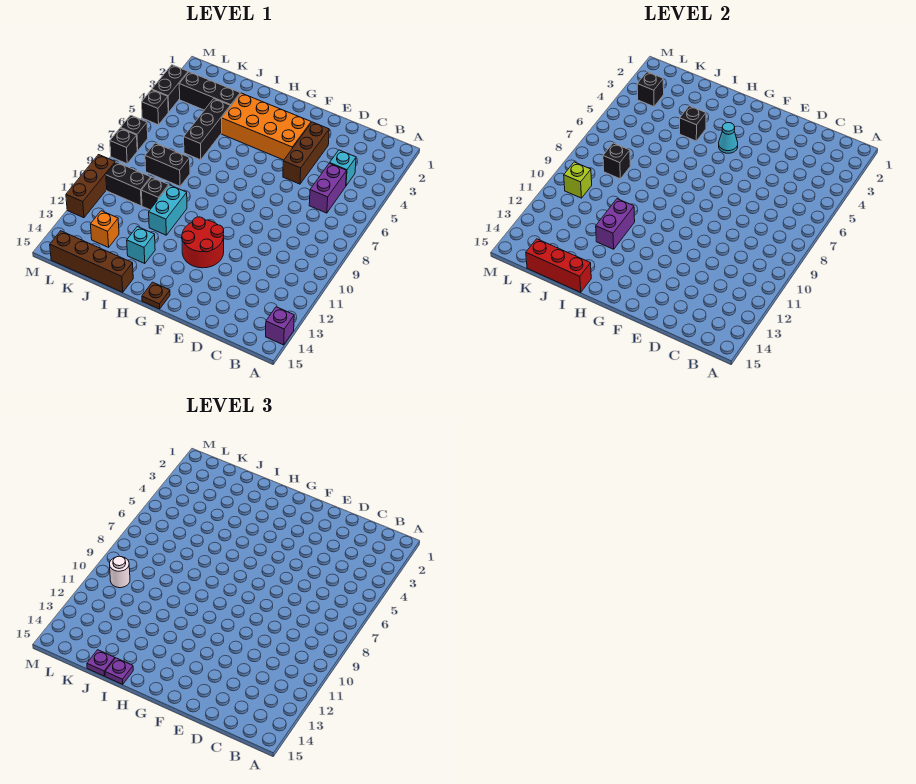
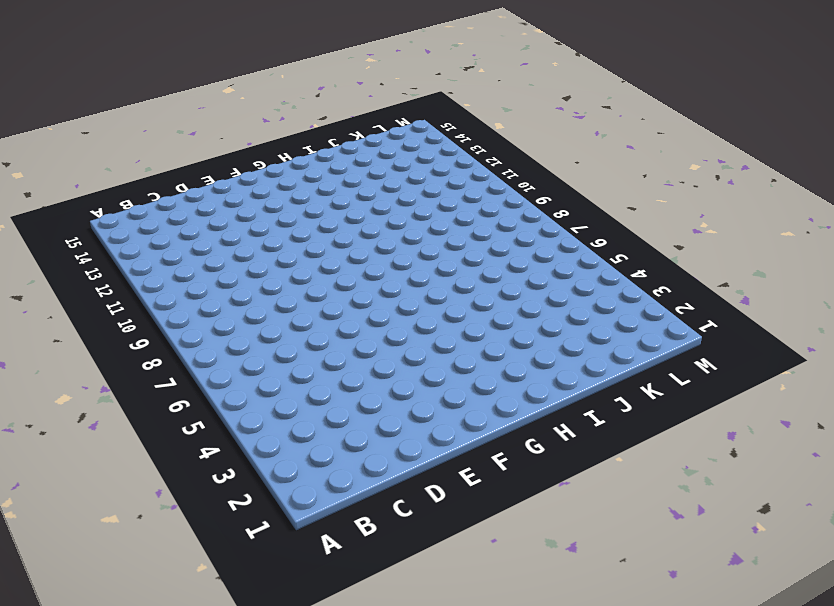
none -> purple 1x1 brick [266,307,294,345]
none -> cyan 1x1 brick [330,150,356,186]
none -> purple 1x2 brick [309,163,347,213]
none -> brown 1x3 brick [283,122,329,184]

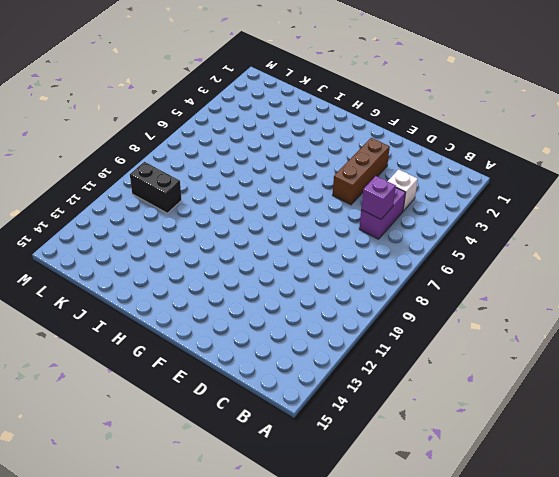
white 1x1 brick [388,169,418,211] -> cyan 1x1 brick [330,150,356,186]
purple 1x1 brick [361,176,396,219] -> purple 1x1 brick moved to [266,307,294,345]
none -> orange 2x4 brick [222,93,311,160]
none -> red 2x2 round brick [182,217,224,268]
none -> brown 1x1 plate [142,282,170,309]
none -> cyan 1x2 brick [149,185,187,235]

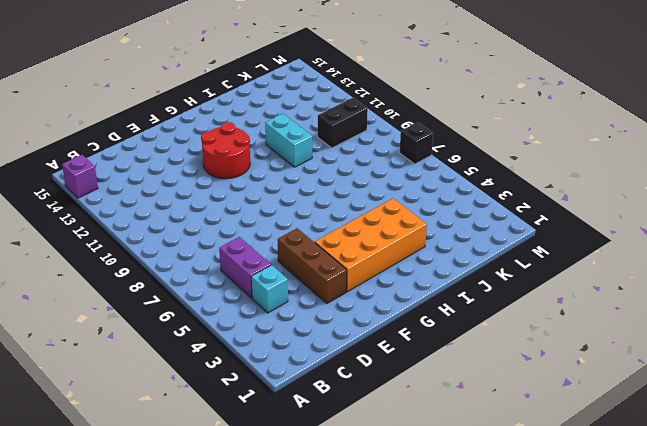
none -> brown 1x1 plate [142,282,170,309]
none -> cyan 1x1 brick [127,227,155,264]
none -> brown 1x4 brick [50,231,133,292]
none -> black 1x3 brick [179,72,240,110]

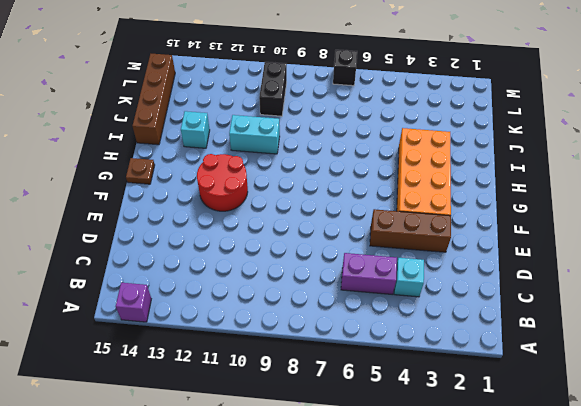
none -> black 1x3 brick [179,72,240,110]
none -> black 1x3 brick [184,99,230,160]
none -> black 1x2 brick [145,143,190,186]
none -> black 1x1 brick [141,177,169,210]

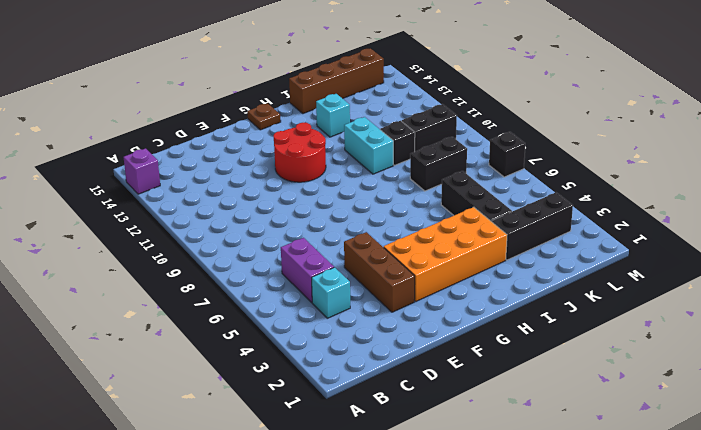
none -> orange 1x1 brick [90,211,119,247]
none -> black 1x2 brick [152,65,188,112]
none -> black 1x1 brick [142,90,168,125]
none -> black 1x1 brick [110,128,137,164]

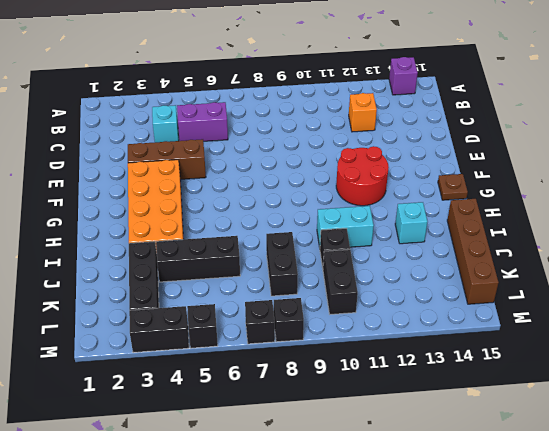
orange 1x1 brick [349,93,377,132] -> orange 1x1 brick moved to [90,211,119,247]
none -> brown 1x3 brick [66,155,115,218]
none -> cyan 1x1 cone [719,123,738,153]
none -> black 1x1 brick [680,106,706,141]
none -> purple 1x2 brick [596,199,635,249]

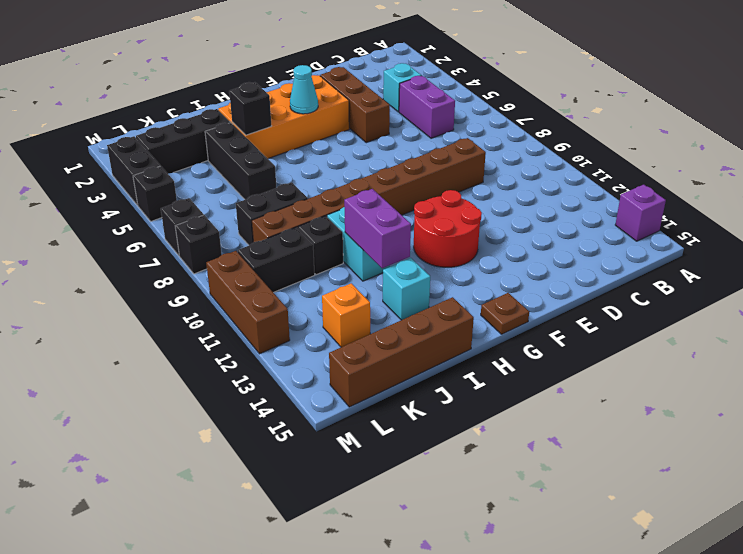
brown 1x8 brick [252,138,486,242] -> none
none -> red 1x3 brick [526,239,591,292]
none -> black 1x1 brick [603,143,630,179]
none -> black 1x1 brick [637,72,664,107]
none -> lime 1x1 brick [564,162,592,198]

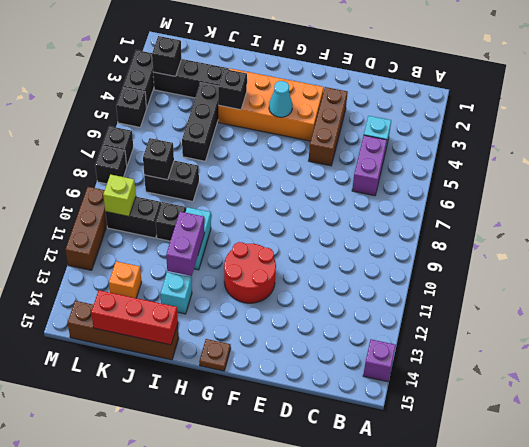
none -> purple 1x1 plate [105,658,133,684]
none -> purple 1x1 plate [87,650,115,676]
none -> white 1x1 round brick [110,556,130,588]

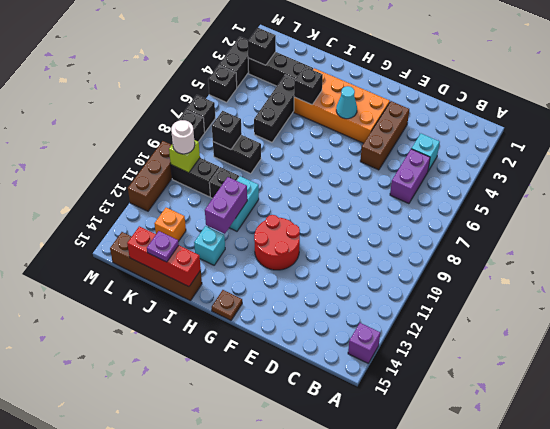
none -> purple 1x1 plate [105,658,133,684]

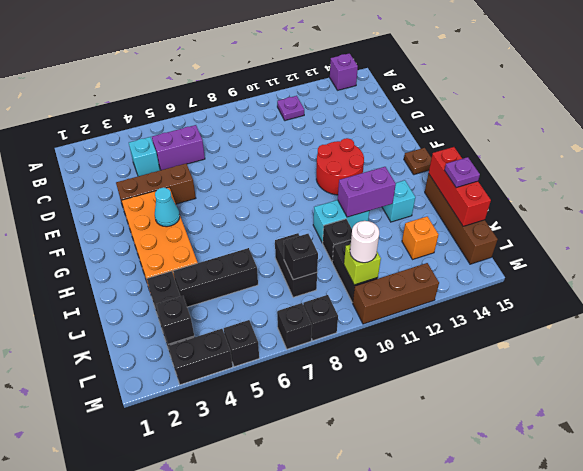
purple 1x1 plate [277,96,304,121] -> purple 1x1 plate moved to [105,658,133,684]
none -> black 1x1 brick [680,106,706,141]

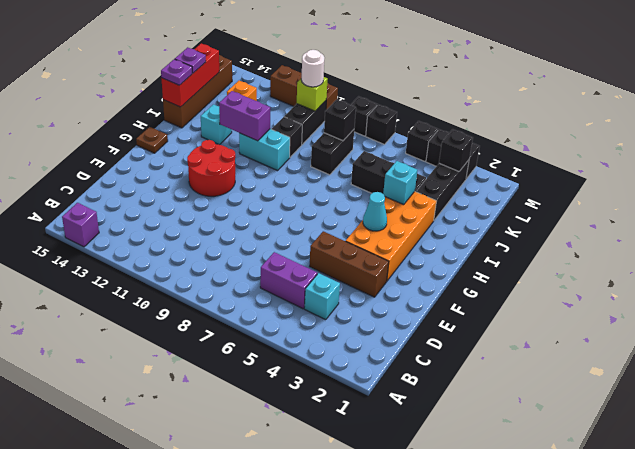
cyan 1x1 brick [383,161,417,205] -> black 1x1 brick [680,106,706,141]

